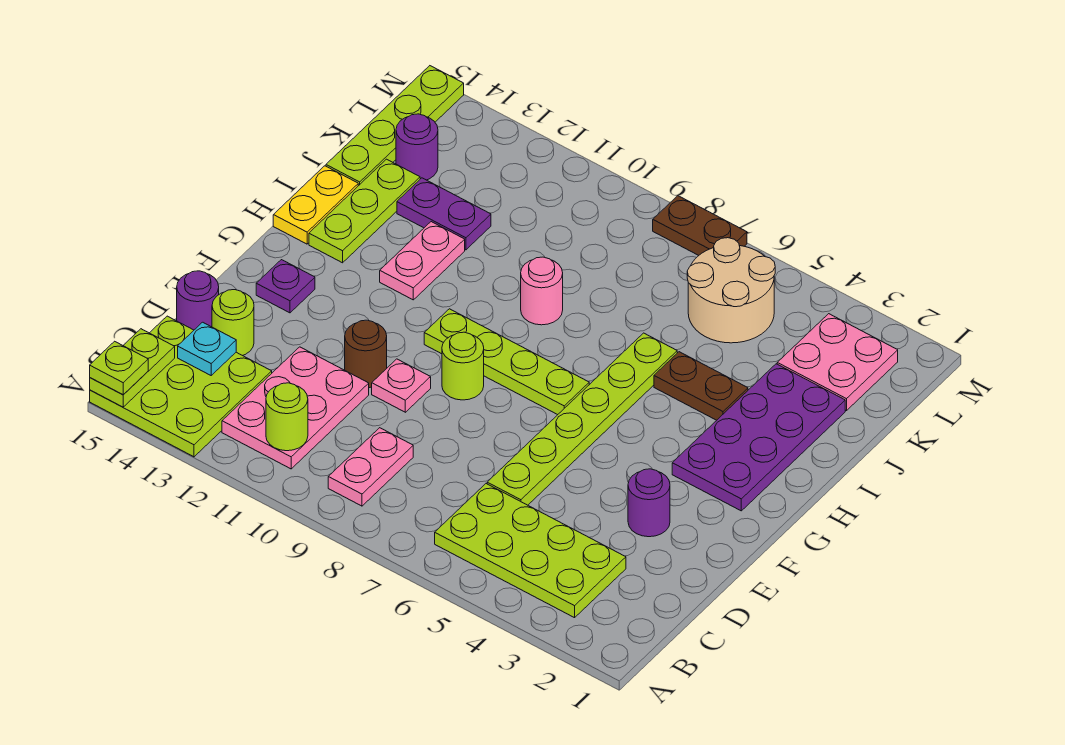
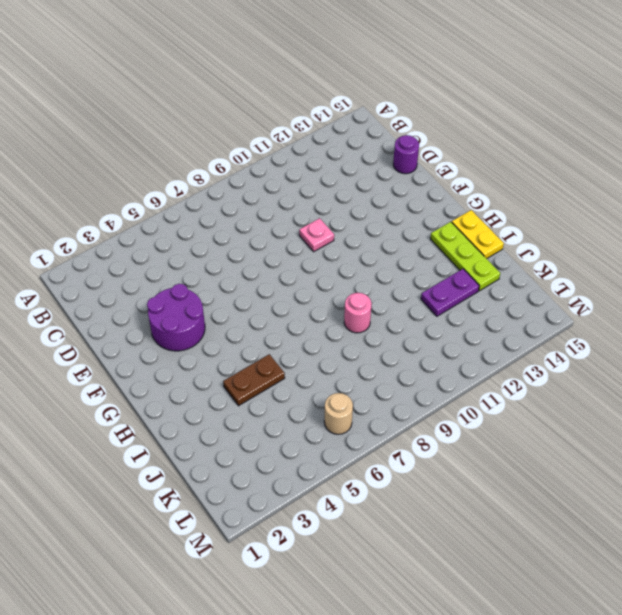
purple 2x2 round brick [147,284,205,351] -> purple 1x1 round brick [628,469,670,537]
tan 1x1 round brick [324,393,353,434] -> tan 2x2 round brick [687,238,775,343]
none -> lime 3x3 plate [90,316,272,457]
none -> lime 2x4 plate [435,484,626,618]
none -> pink 1x2 plate [328,428,413,506]

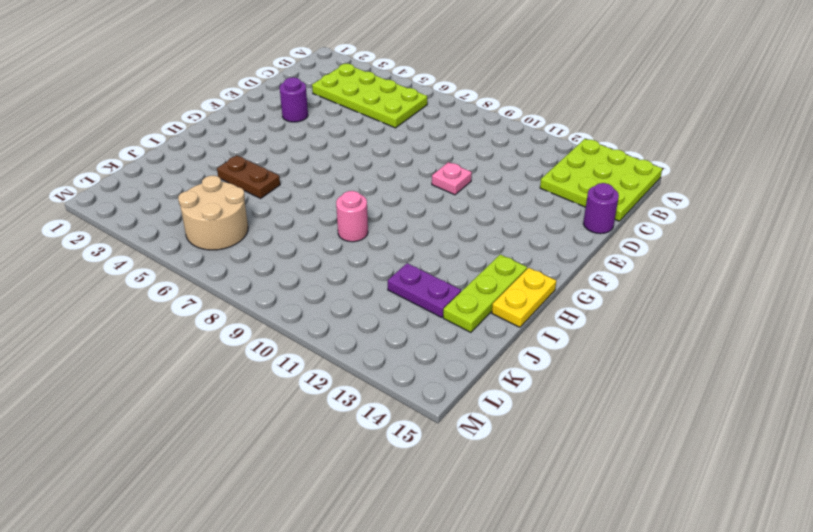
none -> pink 1x2 plate [328,428,413,506]
none -> pink 2x3 plate [222,347,369,469]
none -> lime 1x6 plate [487,333,677,505]

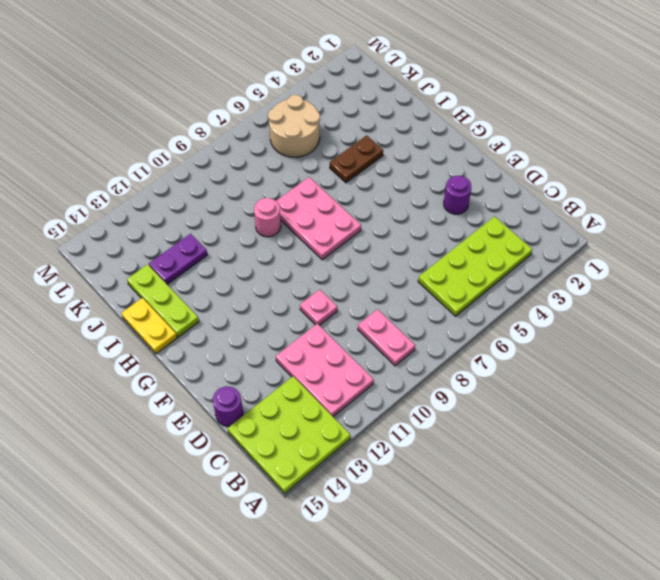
pink 2x3 plate [277,177,361,260] -> lime 1x4 plate [424,309,589,415]
none -> lime 1x6 plate [487,333,677,505]
none -> lime 1x1 round brick [212,290,254,356]
none -> brown 1x1 round brick [345,320,387,388]

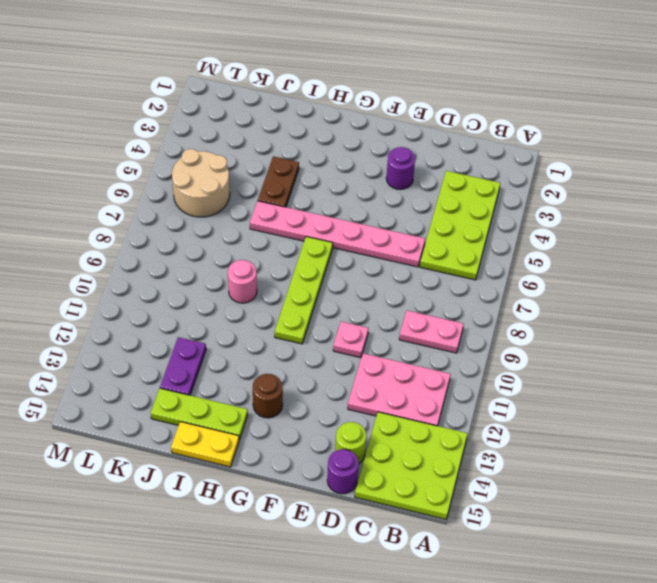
pink 1x6 plate [250,201,425,267] -> lime 1x6 plate [487,333,677,505]
brown 1x1 round brick [253,374,283,418] -> brown 1x1 round brick moved to [345,320,387,388]
none -> lime 1x1 round brick [442,332,484,400]
none -> purple 1x1 plate [256,260,315,313]
none -> purple 2x4 plate [672,364,845,511]

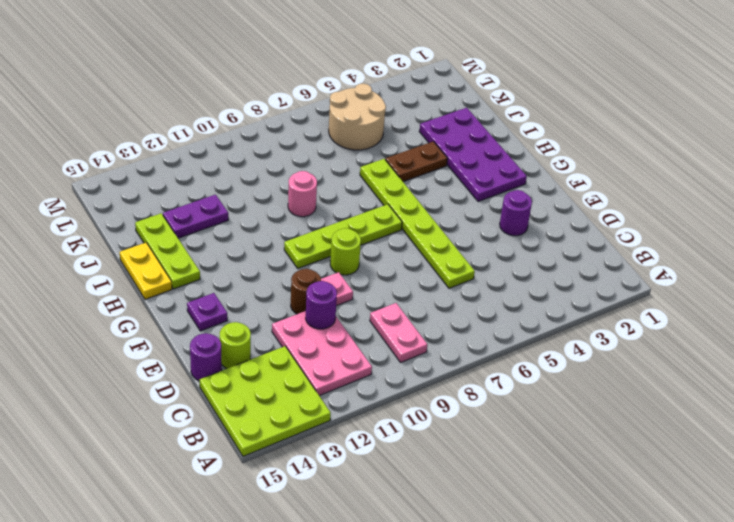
purple 1x1 round brick [306,281,337,329] -> purple 1x1 round brick moved to [396,114,438,180]
none -> lime 2x4 plate [435,484,626,618]
none -> pink 1x2 plate [380,222,465,300]
none -> lime 1x4 plate [326,66,464,186]

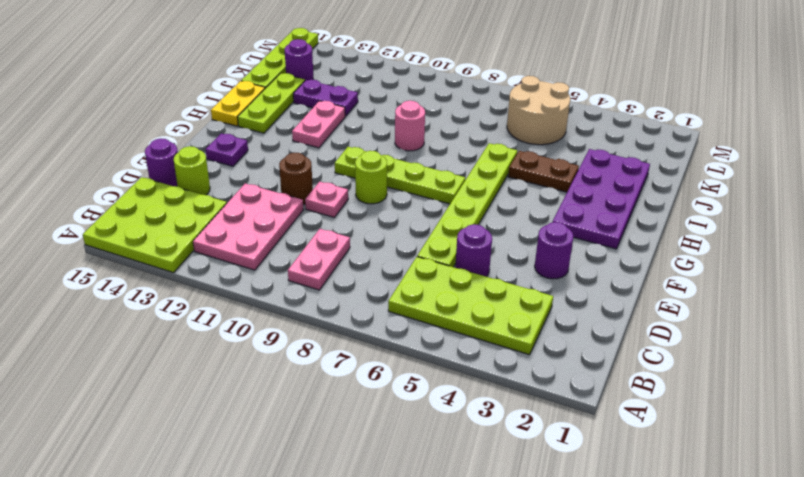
purple 1x1 round brick [455,224,492,277] -> none
none -> pink 2x2 plate [777,314,898,411]
none -> brown 1x2 plate [653,196,747,255]
none -> lime 1x2 plate [90,329,175,407]

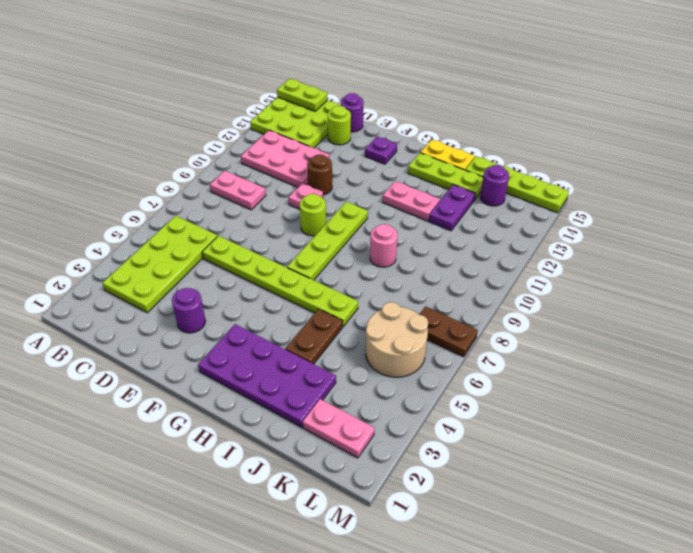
pink 1x2 plate [303,399,375,458] -> pink 2x2 plate [777,314,898,411]
brown 1x2 plate [419,306,478,357] -> brown 1x2 plate turned to [653,196,747,255]
none -> lime 1x1 round brick [266,383,308,451]
none -> cyan 1x1 plate [178,322,236,375]
none -> lime 1x1 plate [90,341,148,395]

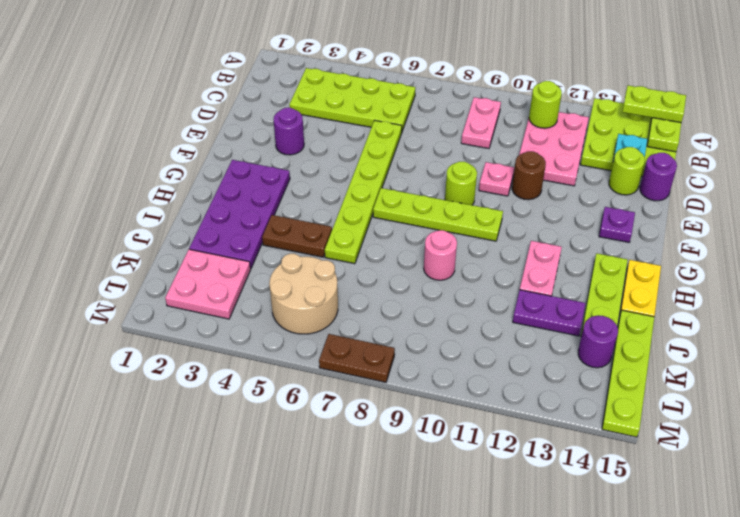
lime 1x2 plate [622,85,686,123] -> lime 1x1 plate [90,341,148,395]

